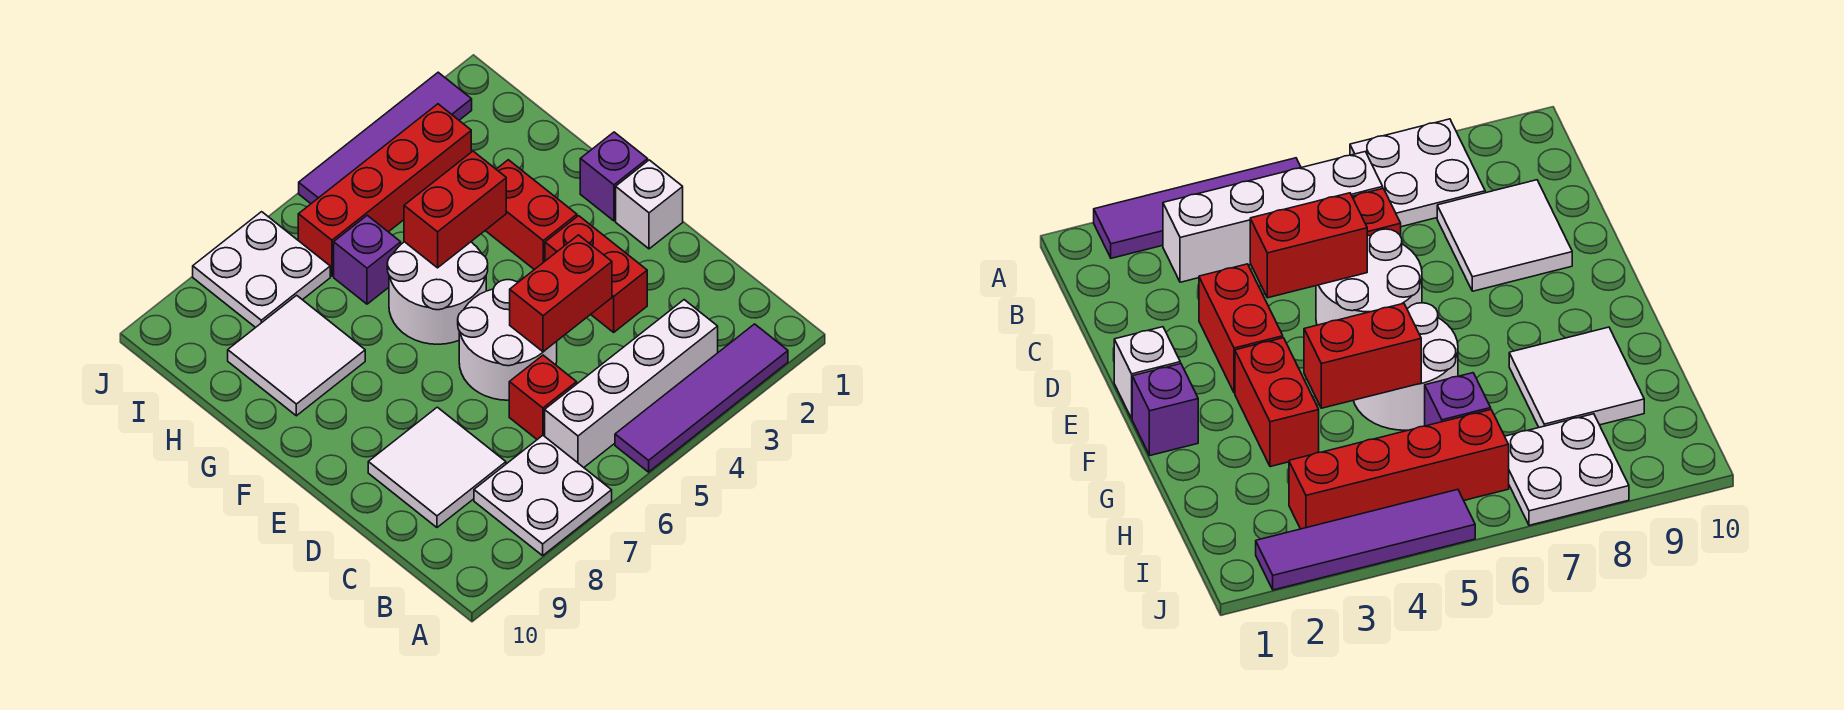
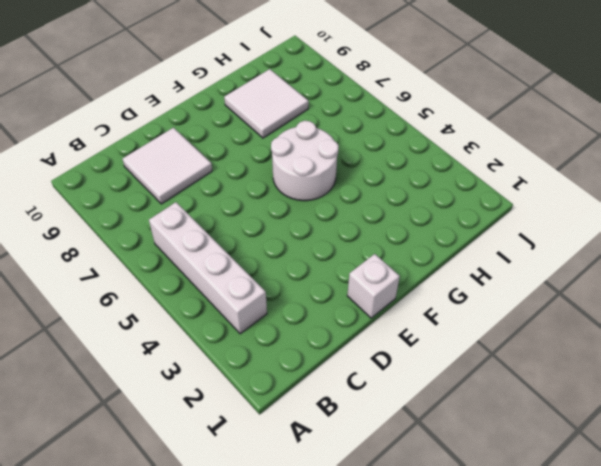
none -> purple 1x4 tile [615,324,788,472]
none -> white 2x2 plate [474,435,612,556]
none -> red 1x1 brick [509,355,577,439]

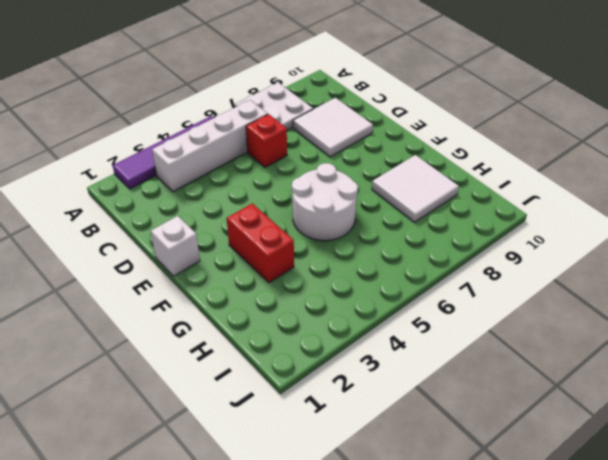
none -> red 1x2 brick [545,216,647,332]
none -> white 2x2 round brick [458,280,557,400]
none -> purple 1x1 brick [580,132,648,221]

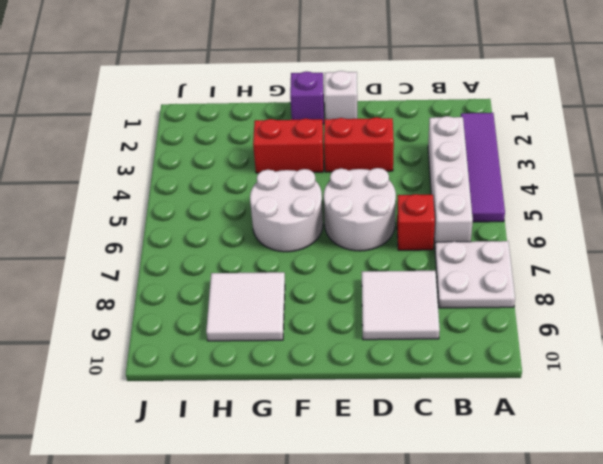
none -> purple 1x1 brick [334,215,401,304]
none -> red 1x4 brick [298,104,471,276]
none -> white 2x2 plate [193,212,330,328]

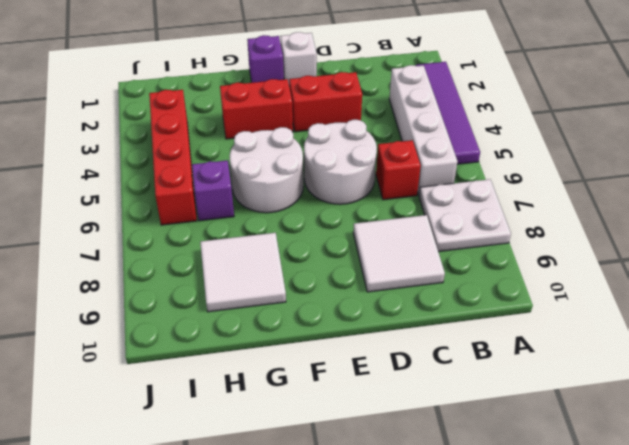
none -> white 2x2 plate [193,212,330,328]
none -> purple 1x4 tile [299,72,472,203]
none -> red 1x2 brick [510,235,612,352]

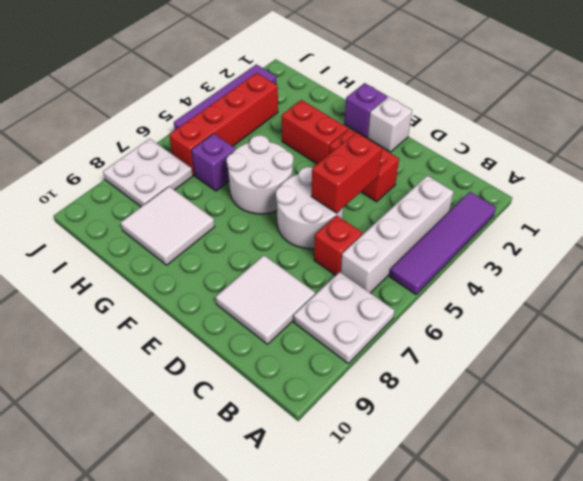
none -> red 1x2 brick [404,151,506,268]

